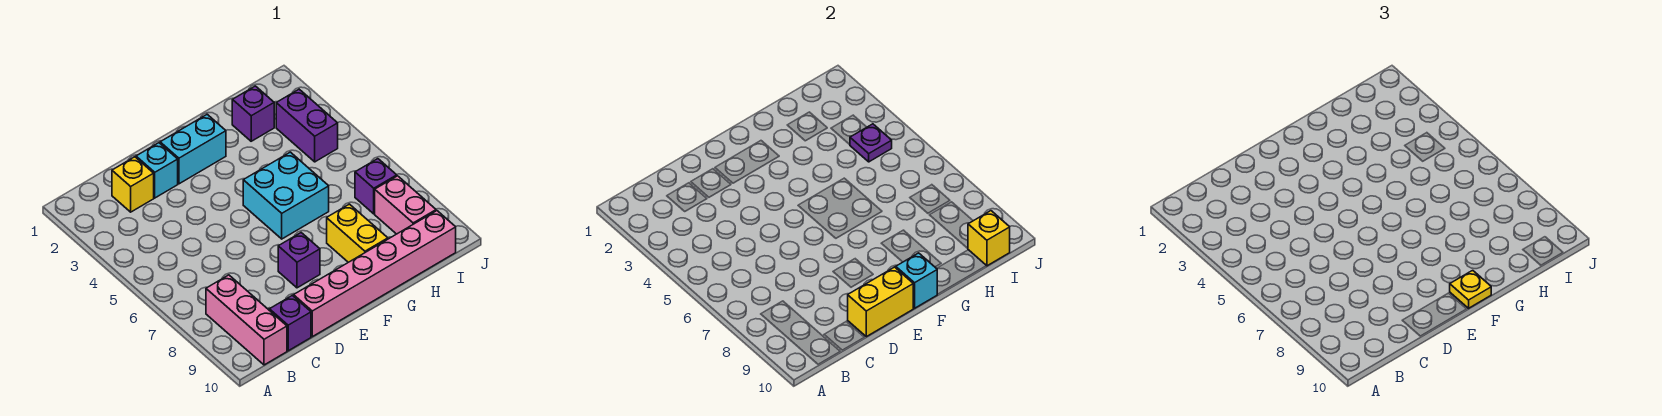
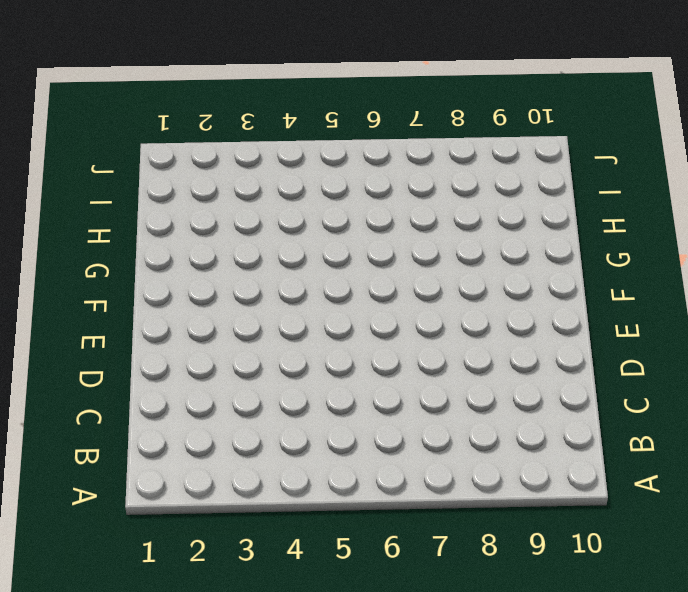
none -> pink 1x3 brick [206,275,287,365]
none -> yellow 1x1 brick [112,157,154,212]
none -> purple 1x1 brick [269,295,311,351]

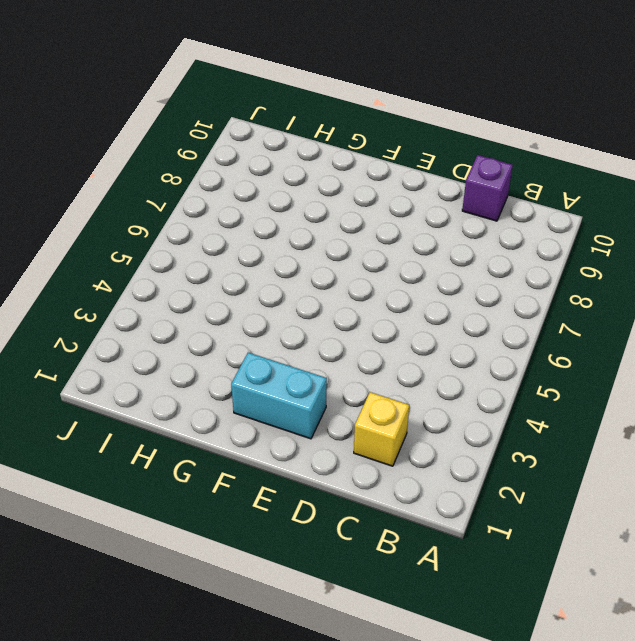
none -> pink 1x3 brick [206,275,287,365]
none -> cyan 1x1 brick [136,143,178,198]
none -> pink 1x6 brick [294,211,456,337]

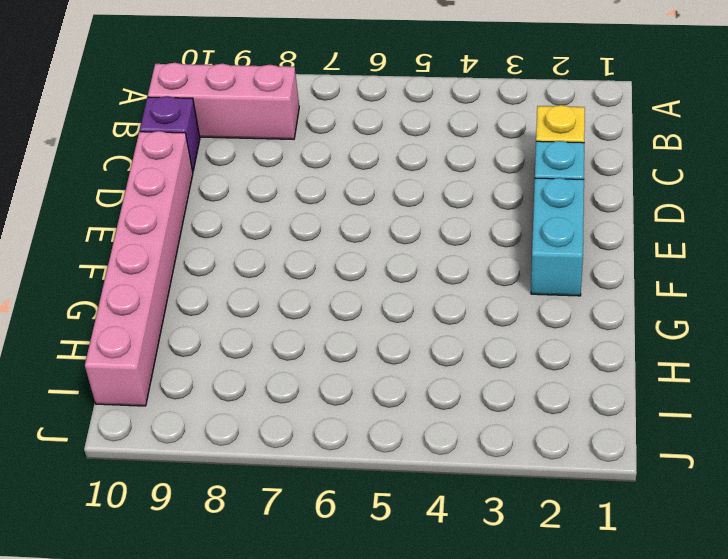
none -> purple 1x1 brick [278,233,320,288]
none -> cyan 2x2 brick [243,152,329,239]
none -> yellow 1x2 brick [327,204,388,262]

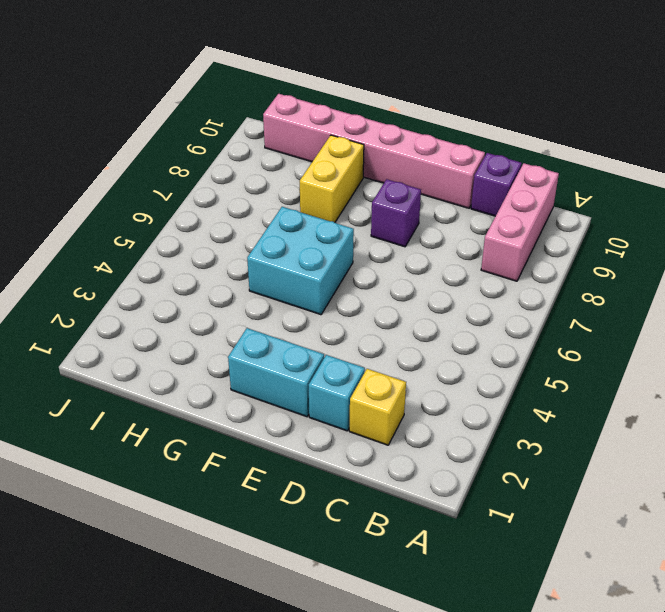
none -> purple 1x1 brick [232,86,274,141]
none -> purple 1x2 brick [276,89,338,162]
none -> purple 1x1 brick [355,159,397,214]

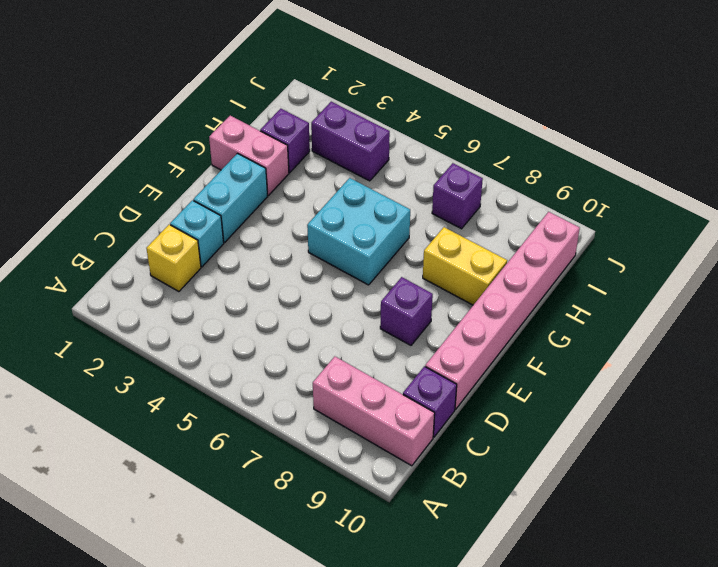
pink 1x2 brick [209,116,289,195] -> pink 1x2 brick moved to [375,176,436,234]
none -> yellow 1x2 brick [848,267,914,337]
none -> cyan 1x1 brick [896,253,937,308]
none -> purple 1x1 plate [850,124,892,162]

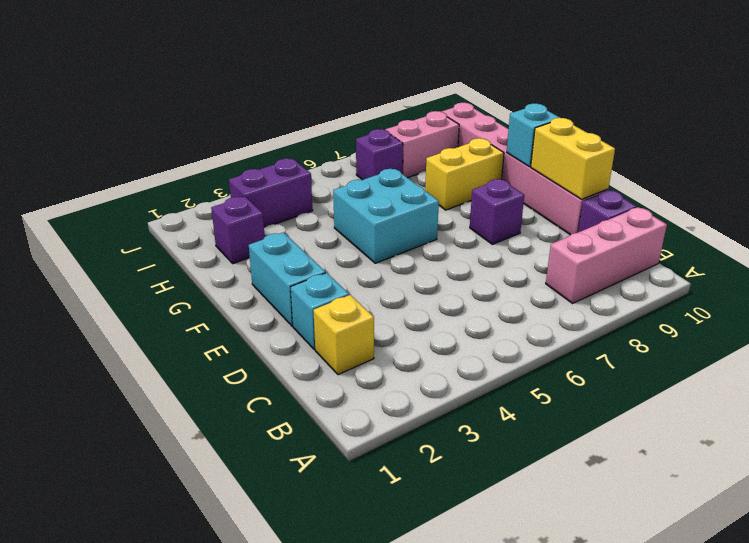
none -> purple 1x1 plate [850,124,892,162]
none -> yellow 1x1 brick [968,211,1010,266]
none -> yellow 1x1 plate [1450,270,1491,308]

